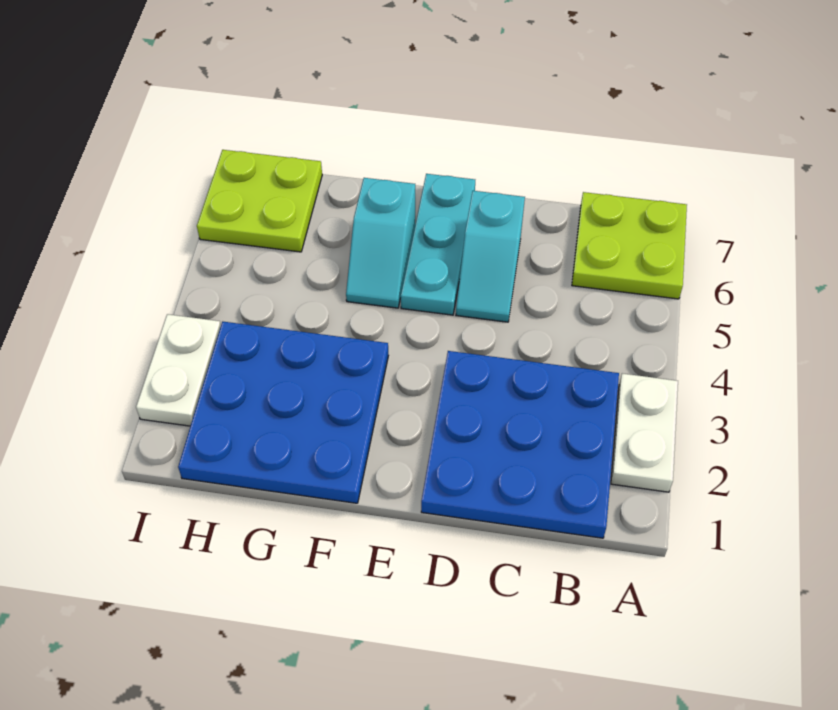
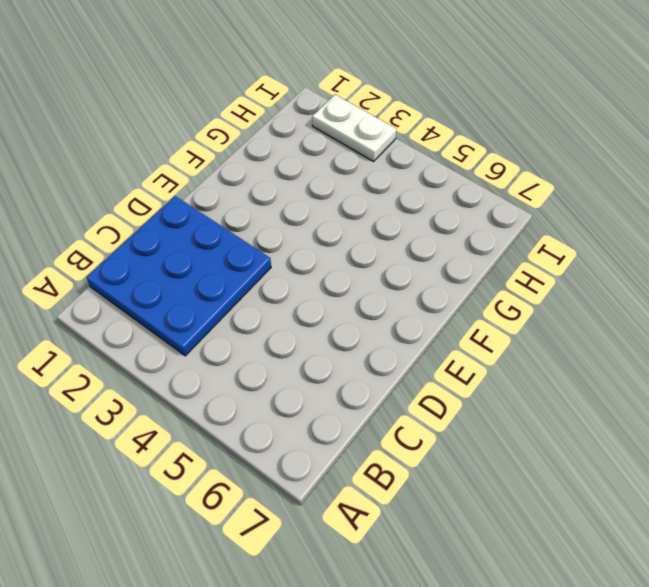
none -> white 1x2 plate [611,374,678,492]
none -> lime 2x2 plate [572,192,687,299]

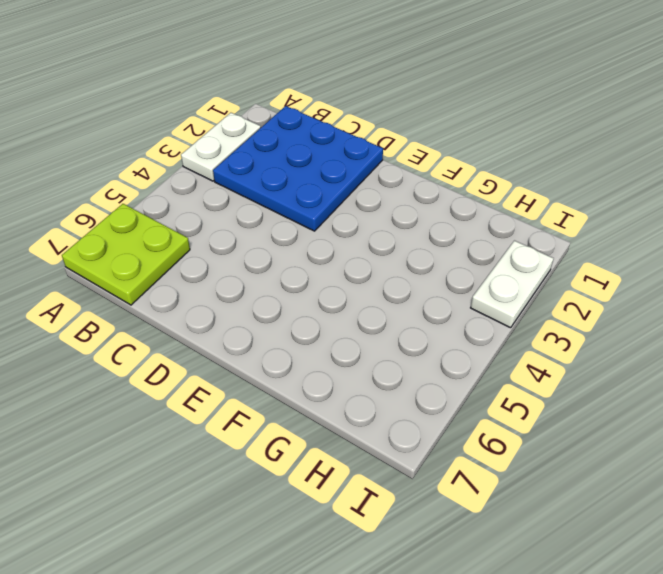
none -> cyan 1x2 slope [456,191,525,322]
none -> cyan 1x3 plate [401,174,475,315]

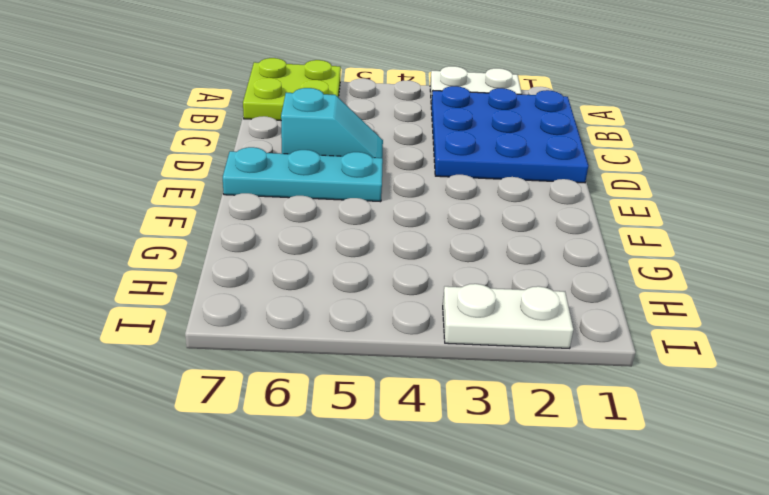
none -> blue 3x3 plate [178,322,388,503]
none -> cyan 1x2 slope [346,178,415,308]

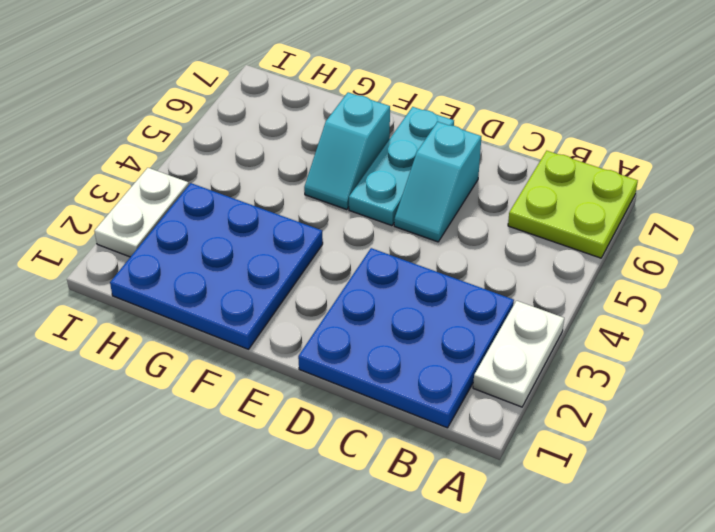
none -> lime 2x2 plate [197,150,322,252]

